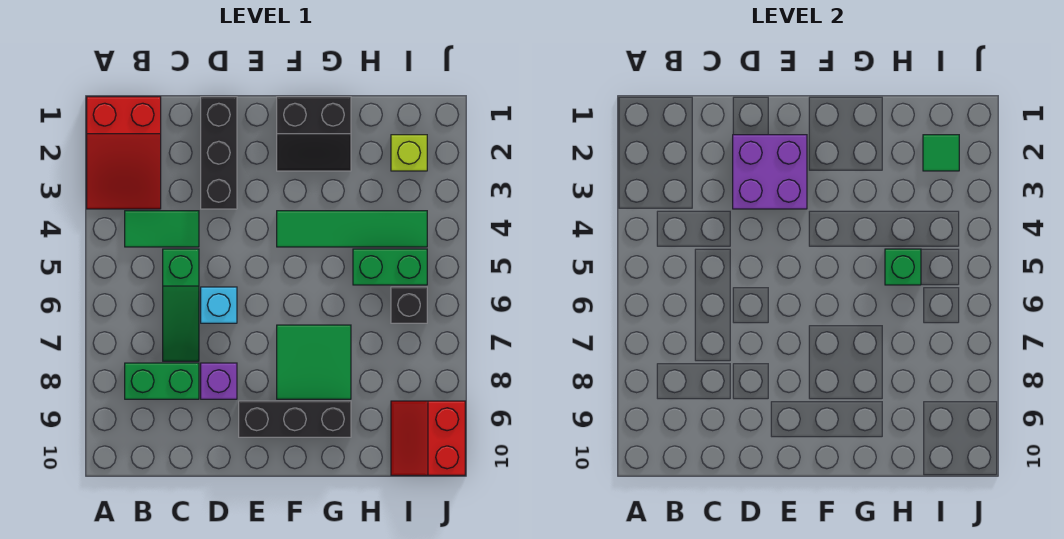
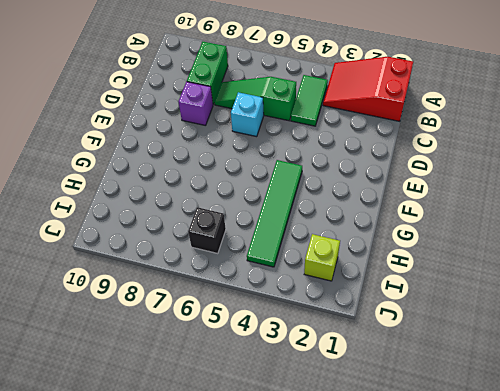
none -> black 1x3 brick [201,97,237,209]
none -> black 1x3 brick [239,401,351,437]
none -> black 2x2 slope [277,97,351,171]

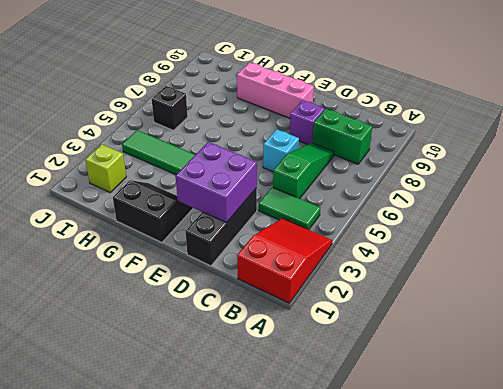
pink 1x3 brick [237,62,314,118] -> black 1x3 brick [239,401,351,437]
none -> green 2x2 tile [277,325,351,399]
none -> green 1x2 brick [353,249,427,285]
none -> red 2x2 slope [391,401,465,475]

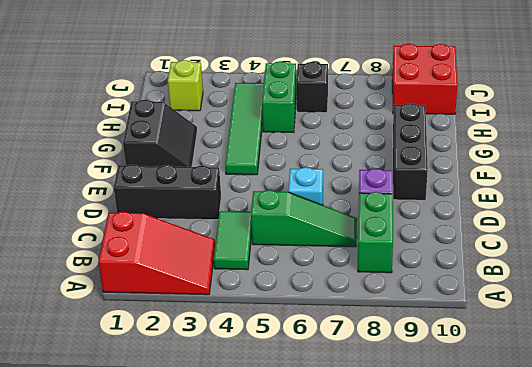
red 2x2 brick [392,44,458,114] -> red 2x2 slope [391,401,465,475]
none -> green 2x2 tile [277,325,351,399]
none -> purple 2x2 brick [733,135,807,209]
none -> green 1x1 brick [885,249,921,285]

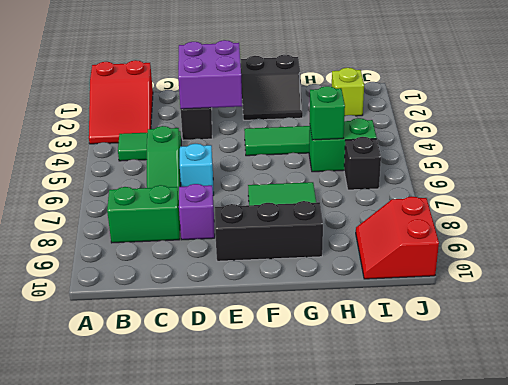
none -> green 1x1 tile [923,135,959,171]

